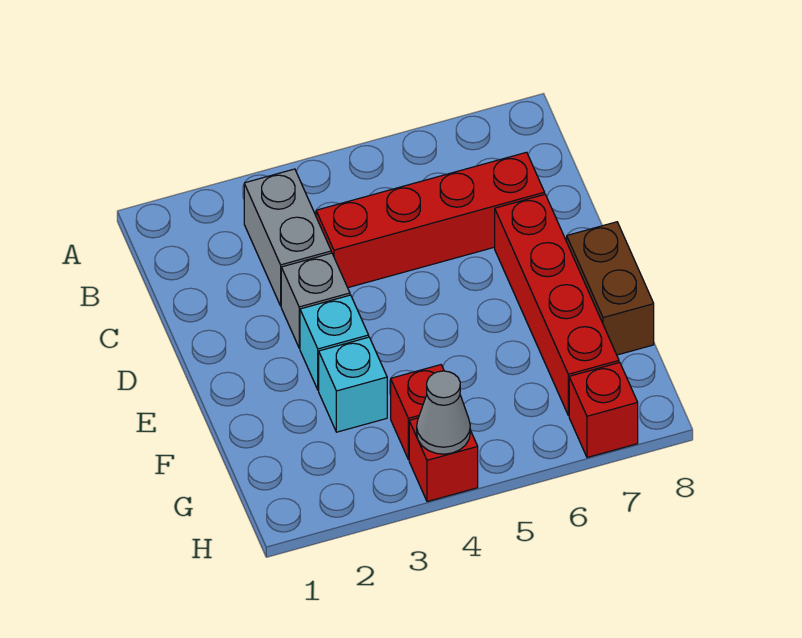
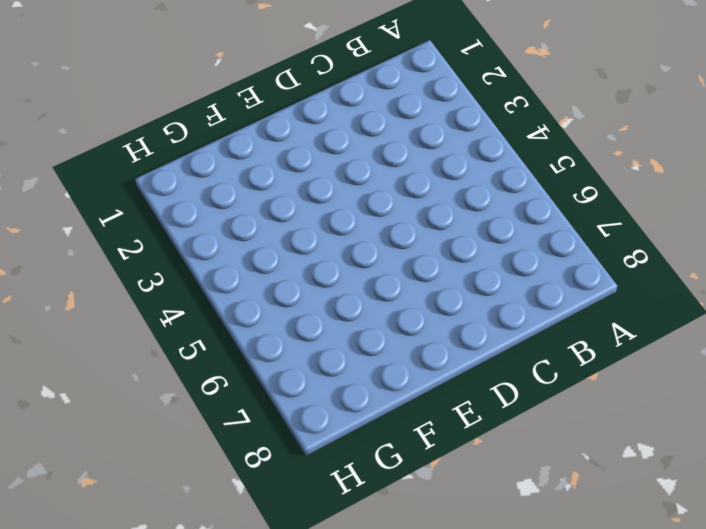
none -> grey 1x2 brick [244,169,331,306]
none -> red 1x4 brick [316,152,545,288]

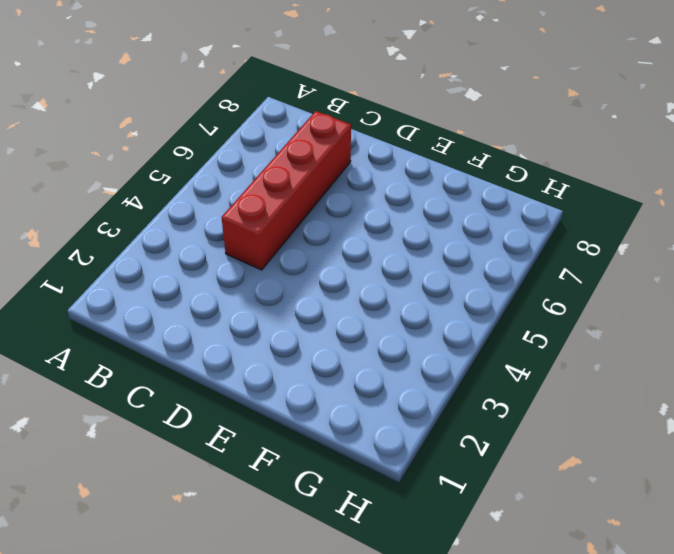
none -> grey 1x2 brick [244,169,331,306]
none -> grey 1x1 brick [281,253,350,348]

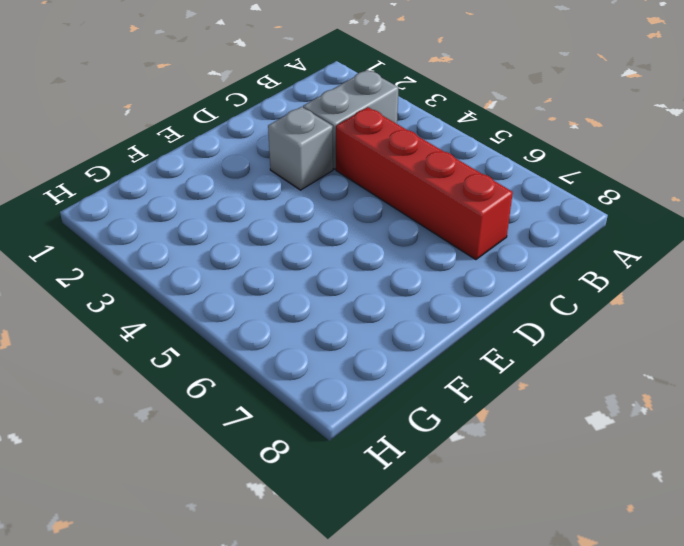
none -> red 1x4 brick [495,195,619,415]
none -> cyan 1x1 brick [300,295,369,390]

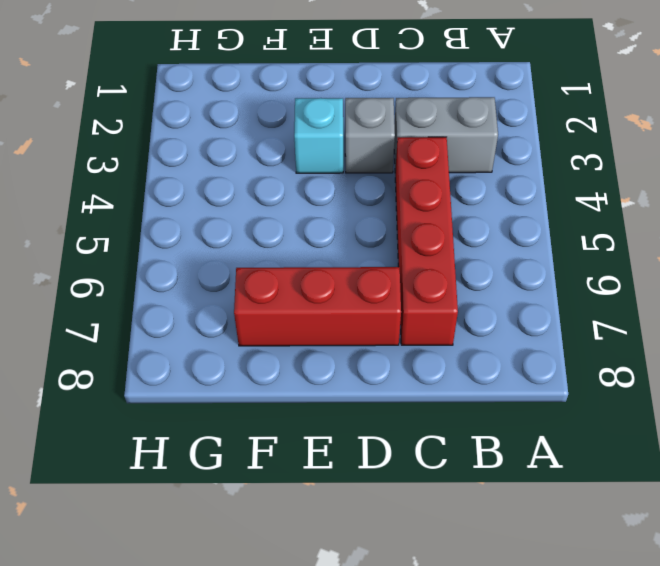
red 1x3 brick [234,267,401,346] -> red 1x4 brick [495,195,619,415]
none -> brown 1x2 brick [567,222,654,355]
none -> cyan 1x1 brick [319,337,387,432]

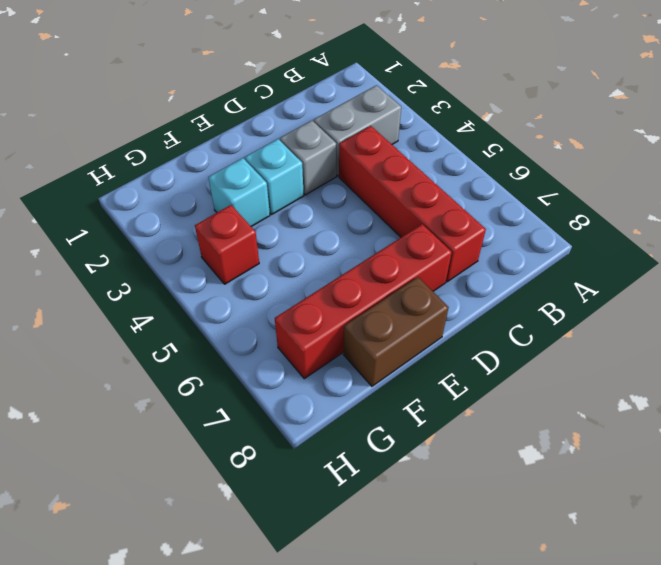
none -> red 1x1 brick [409,418,478,502]
none -> red 1x1 brick [569,363,638,458]

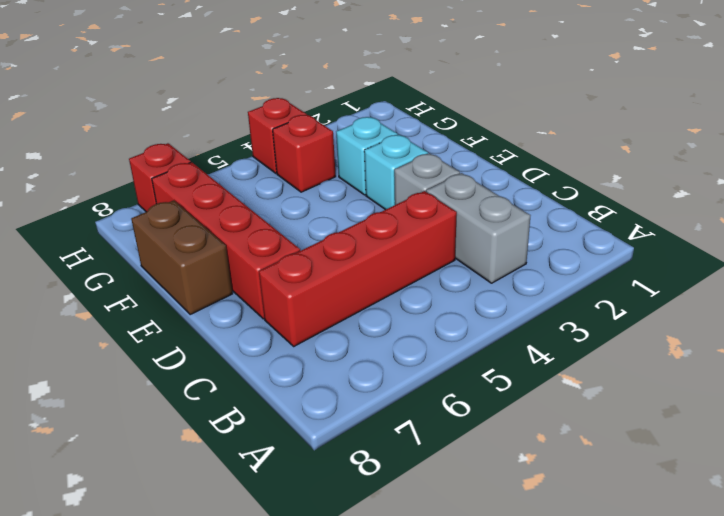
none -> grey 1x1 cone [417,371,470,454]

